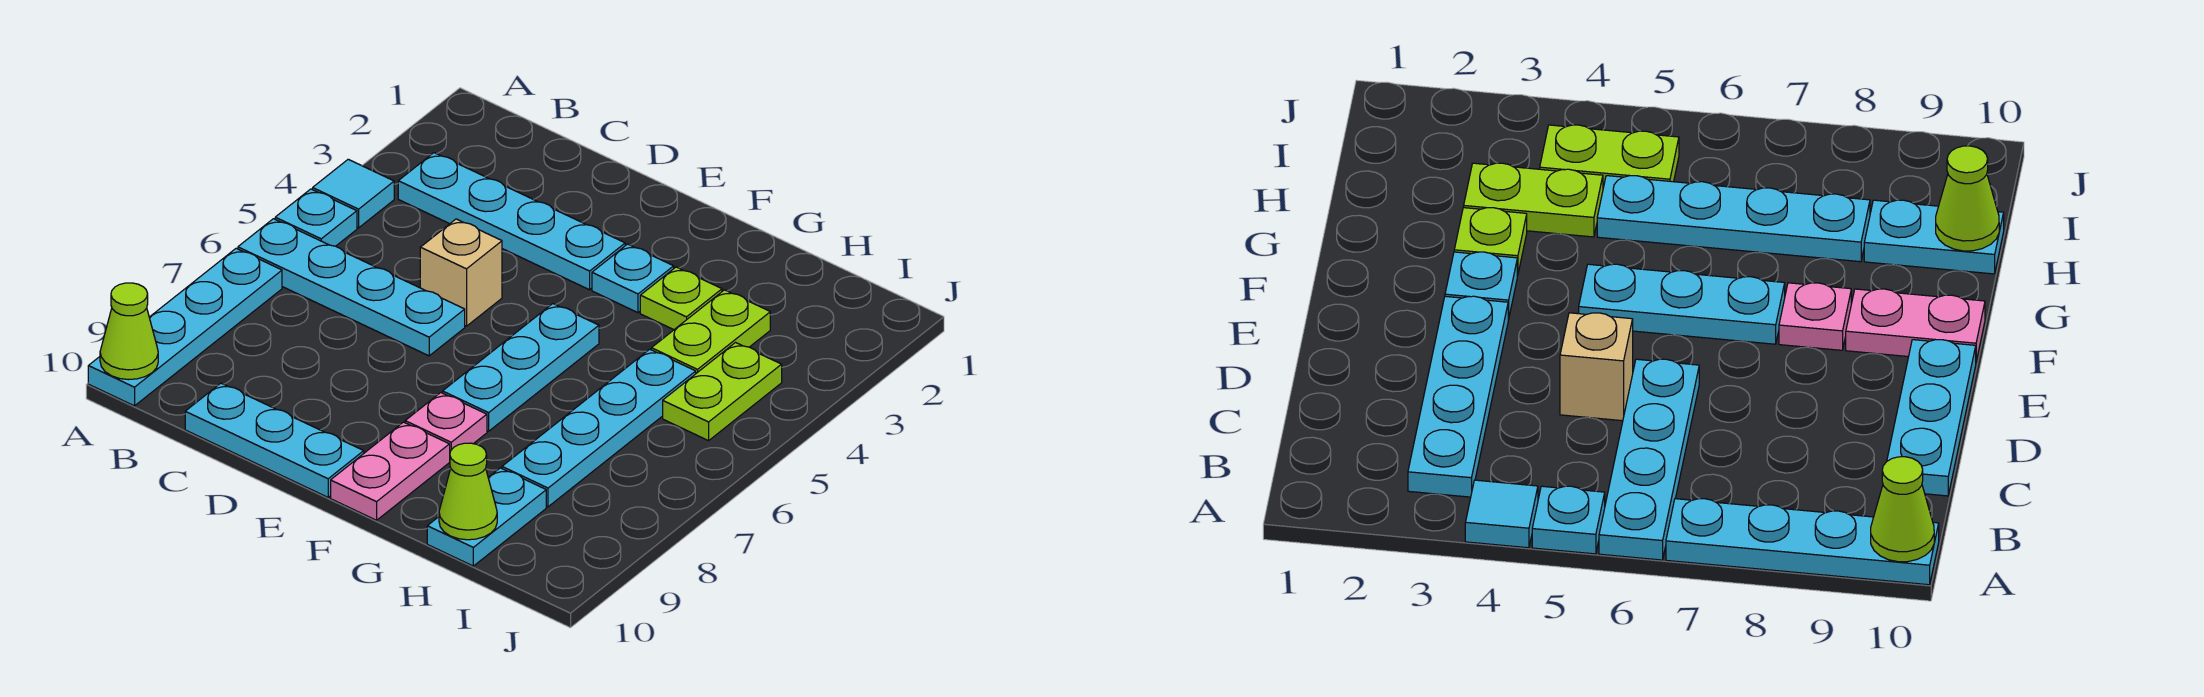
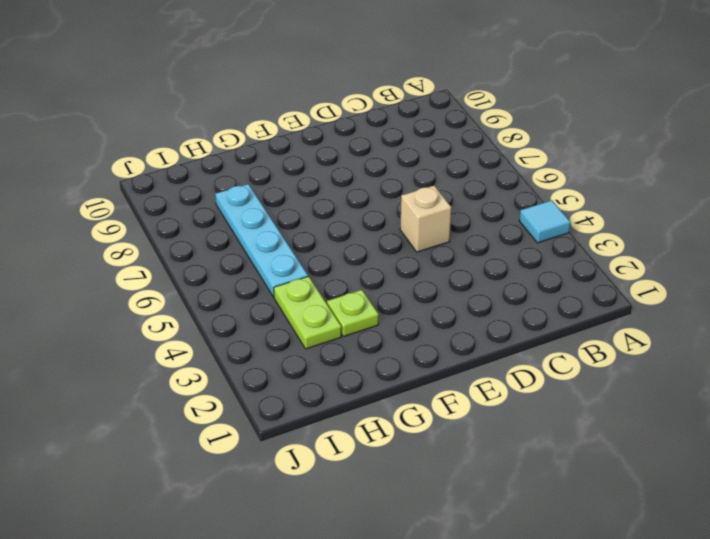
none -> cyan 1x1 plate [275,189,357,246]
none -> cyan 1x4 plate [238,219,465,356]
none -> cyan 1x4 plate [88,248,282,406]

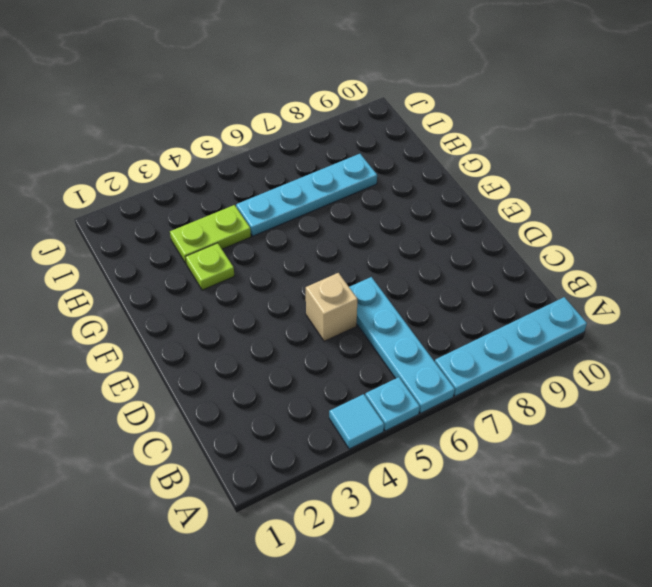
none -> cyan 1x4 plate [398,153,625,290]
none -> cyan 1x3 plate [185,383,364,497]
none -> cyan 1x1 plate [592,244,674,313]

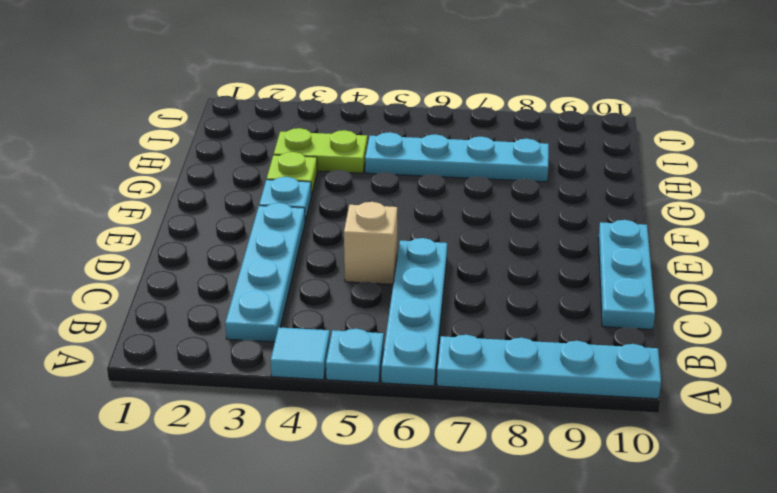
none -> cyan 1x3 plate [443,304,599,431]
none -> pink 1x1 plate [405,393,487,452]
none -> pink 1x2 plate [331,422,450,520]

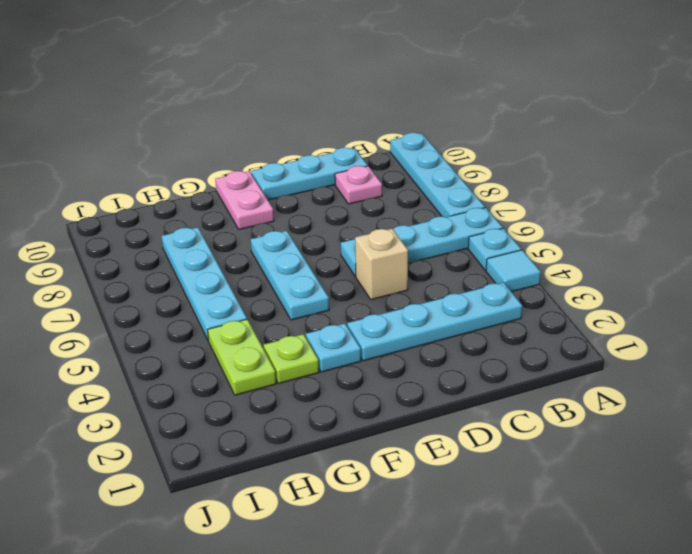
pink 1x1 plate [335,166,382,204] -> pink 1x1 plate moved to [405,393,487,452]
none -> cyan 1x2 plate [427,468,546,566]
none -> lime 1x2 plate [663,343,782,441]
none -> lime 1x1 cone [100,283,158,380]

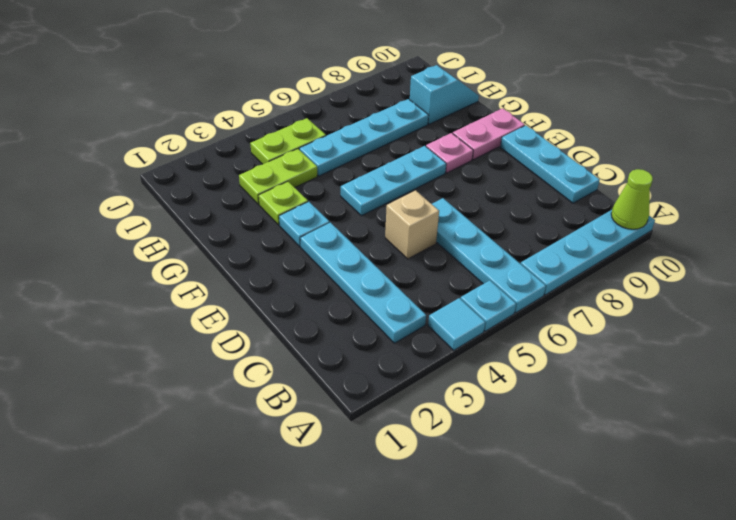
cyan 1x2 slope [410,65,479,124] -> cyan 1x2 plate [427,468,546,566]
none -> lime 1x1 cone [439,443,497,540]

